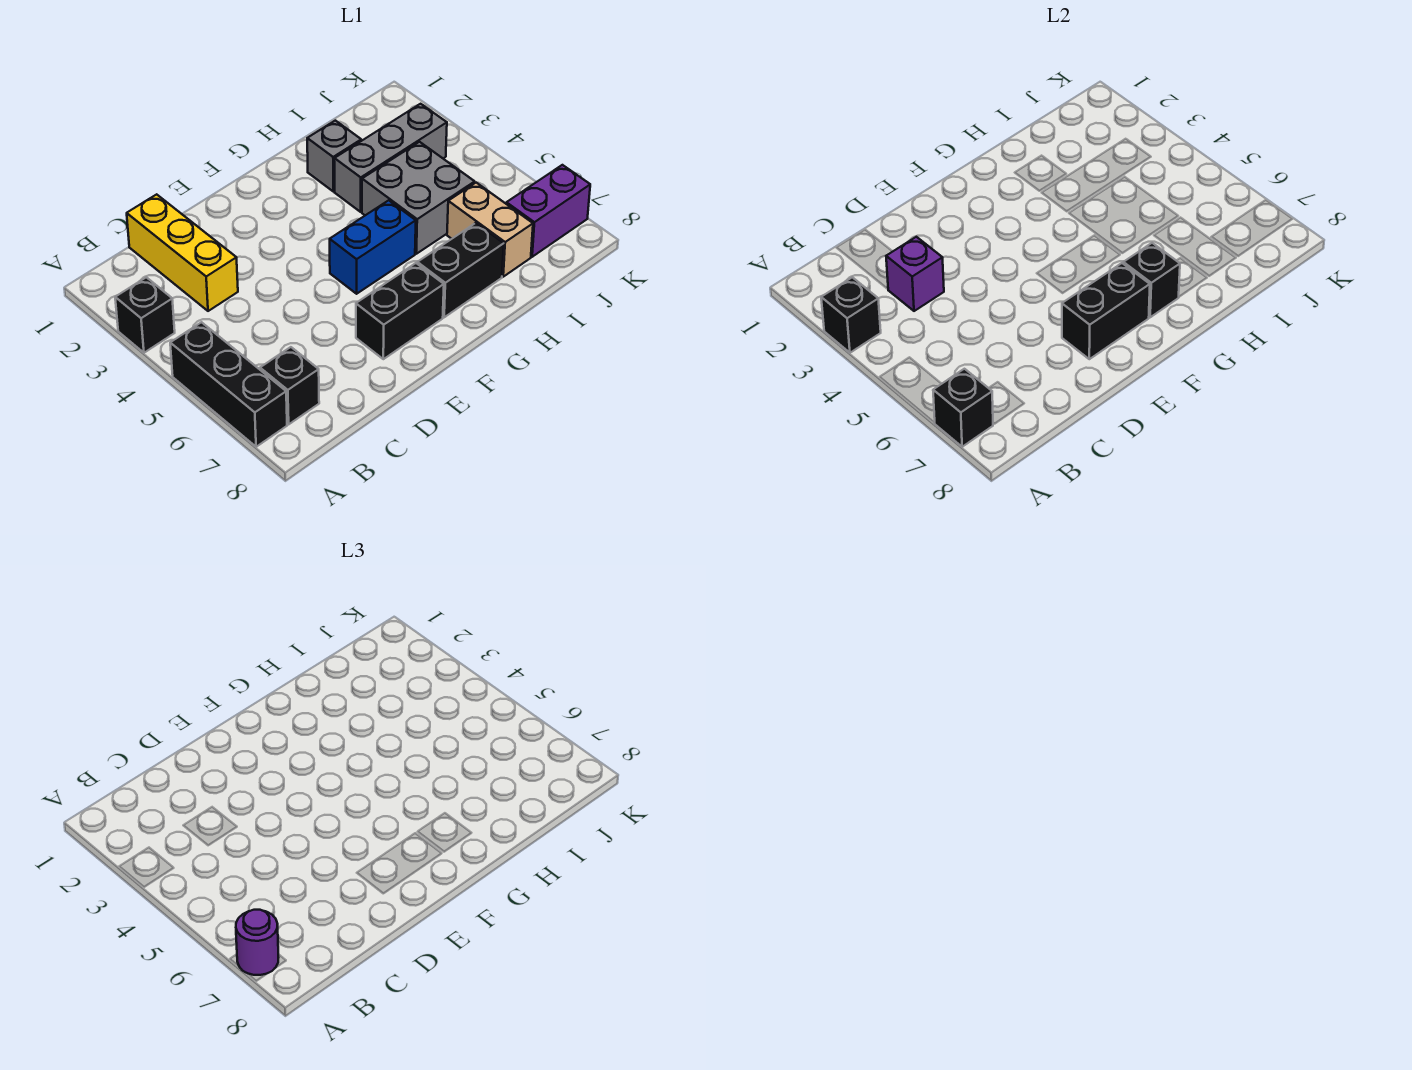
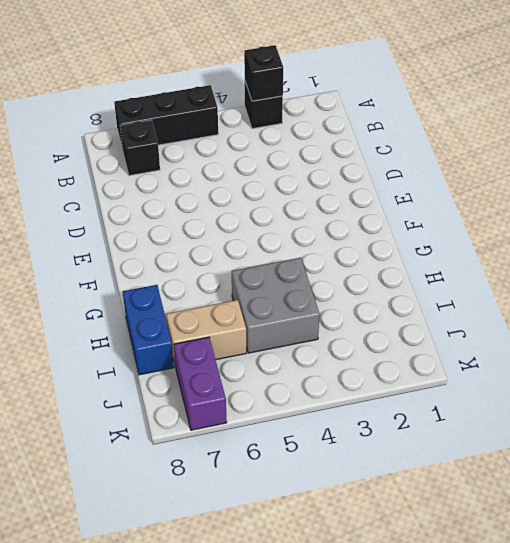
blue 1x2 brick [123,285,174,375] -> blue 1x2 brick moved to [330,200,416,294]
none -> yellow 1x3 brick [127,194,238,311]
none -> black 1x2 brick [356,263,444,359]
none -> black 1x2 brick [417,223,504,317]

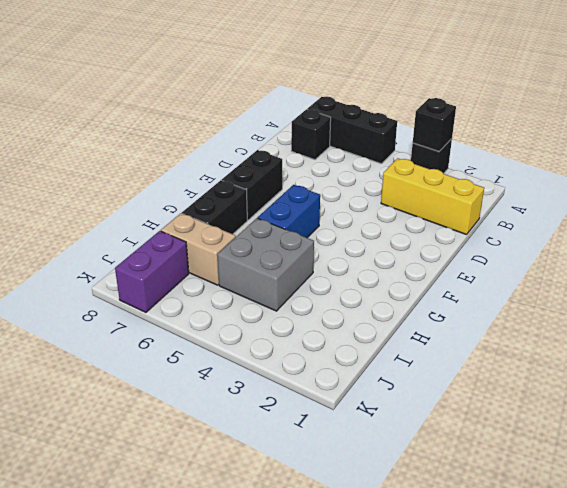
none -> grey 1x1 brick [307,121,361,192]
none -> grey 1x3 brick [334,104,447,212]
none -> black 1x1 brick [933,369,993,447]

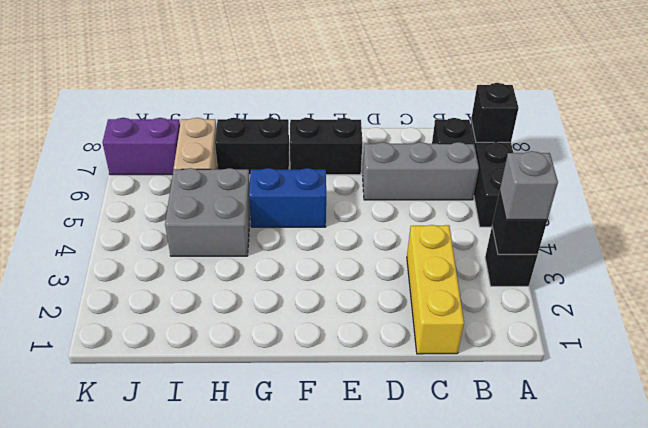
grey 1x1 brick [500,151,558,220] -> grey 1x1 brick moved to [307,121,361,192]
grey 1x3 brick [363,142,479,200] -> grey 1x3 brick moved to [334,104,447,212]
none -> purple 1x1 brick [886,237,944,311]
none -> black 1x2 brick [1062,263,1150,359]
none -> black 1x1 brick [1123,243,1180,317]

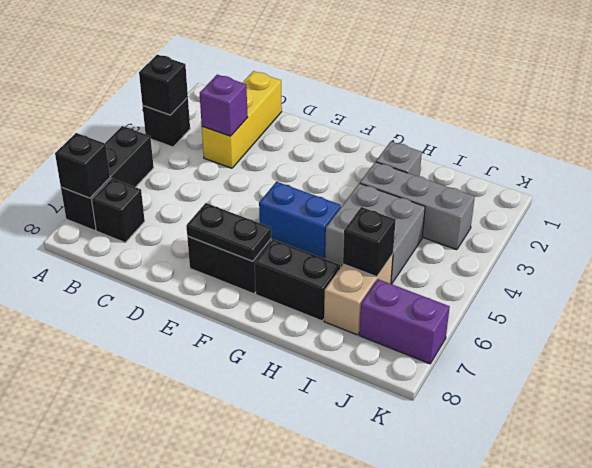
black 1x2 plate [186,203,271,261] -> black 1x2 brick [1062,263,1150,359]
black 1x1 brick [343,207,396,277] -> black 1x1 brick moved to [1123,243,1180,317]
none -> purple 1x1 round brick [236,910,279,975]

